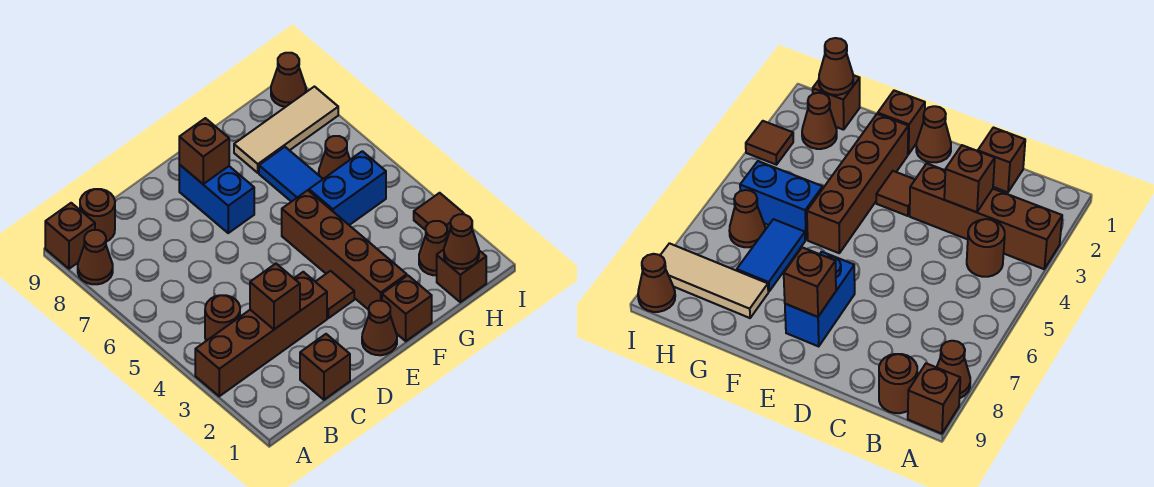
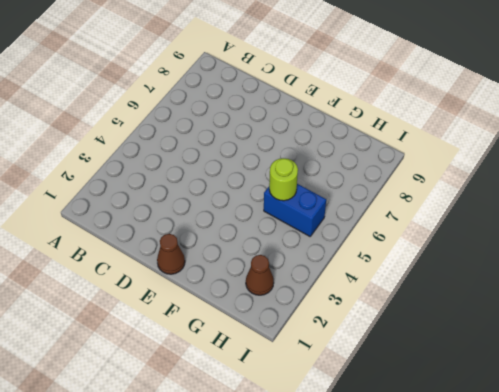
lime 1x1 round brick [269,158,298,201] -> none
none -> brown 1x4 brick [195,272,327,396]
none -> brown 1x1 cone [78,230,113,284]
none -> brown 1x1 brick [45,203,95,269]

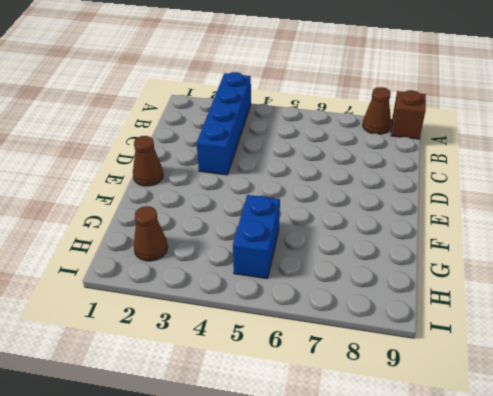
blue 1x4 brick [197,72,251,175] -> brown 1x4 brick [195,272,327,396]
none -> brown 1x1 round brick [205,295,240,341]
none -> brown 1x1 round brick [80,189,115,242]
none -> brown 1x1 brick [300,334,350,400]

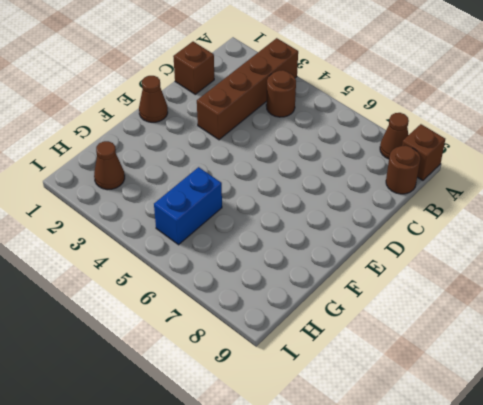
none -> brown 1x1 tile [315,271,354,318]
none -> blue 1x2 brick [179,164,254,233]
none -> brown 1x1 brick [382,275,432,341]

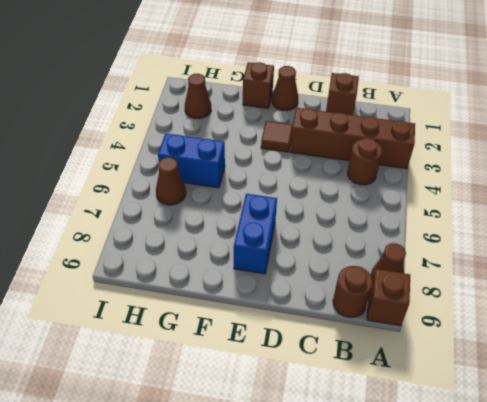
none -> brown 1x4 brick [282,190,407,310]
none -> blue 1x2 tile [259,147,323,202]
none -> tan 1x3 tile [234,87,338,173]

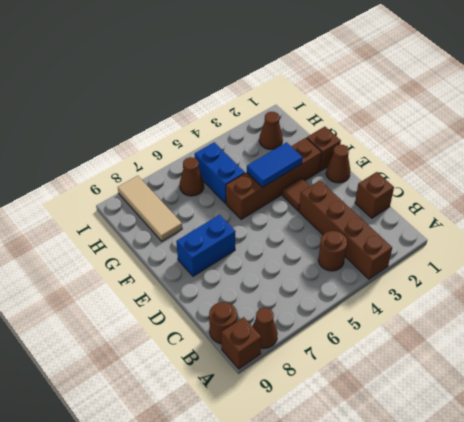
blue 1x2 tile [247,142,303,187] -> blue 1x2 tile moved to [259,147,323,202]
none -> brown 1x1 brick [437,250,486,302]
none -> brown 1x1 tile [414,193,464,233]
none -> brown 1x1 cone [271,53,306,107]

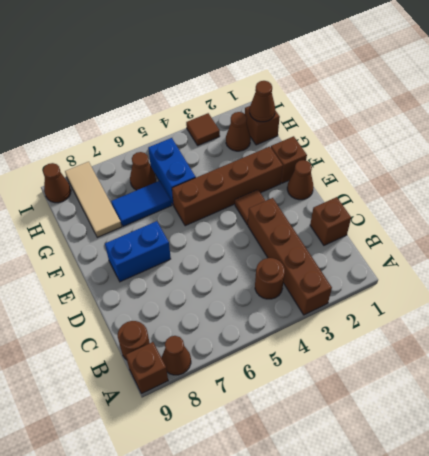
none -> brown 1x1 brick [250,264,300,329]
none -> brown 1x1 brick [179,118,229,184]

